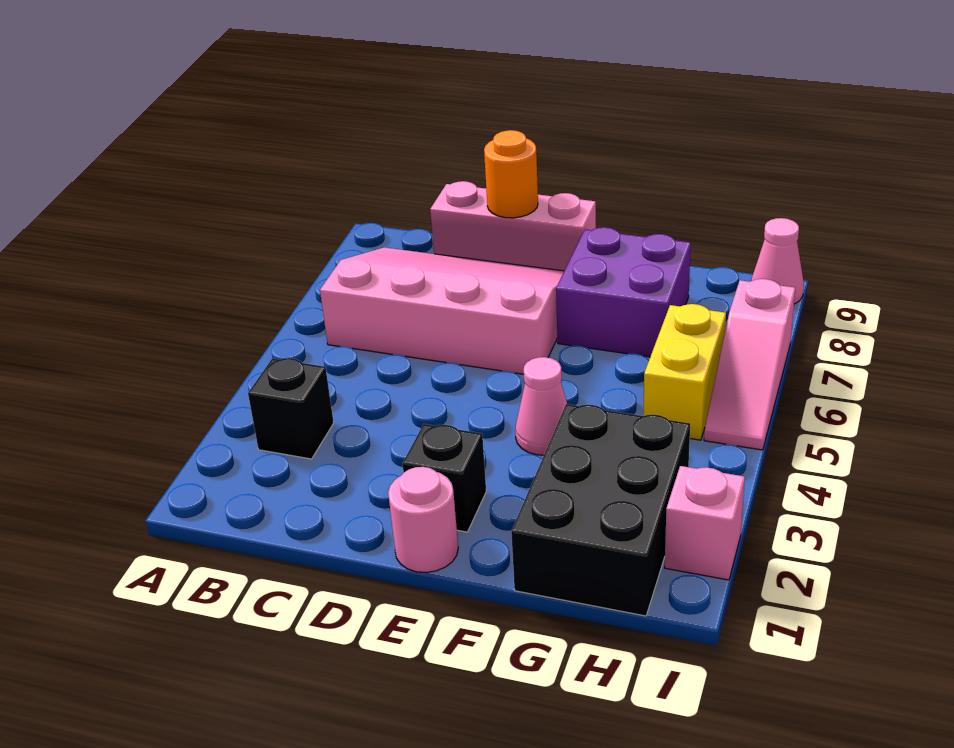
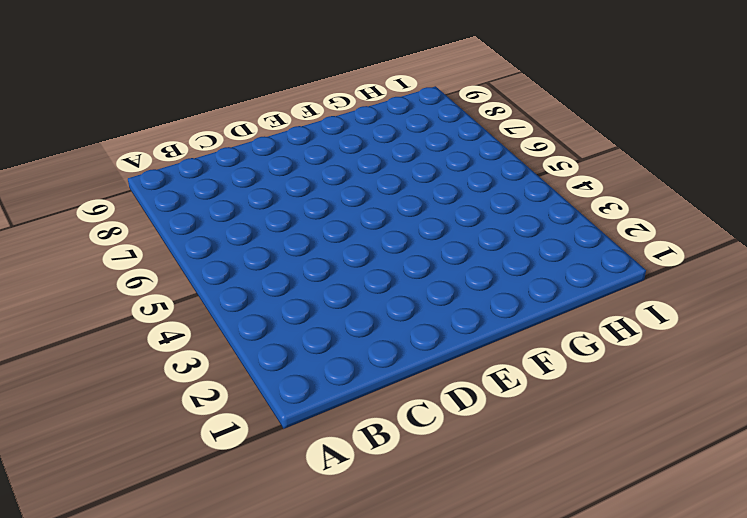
none -> black 1x1 brick [248,358,334,459]
none -> pink 3x4 slope [320,247,564,374]
none -> pink 1x3 brick [430,181,596,271]

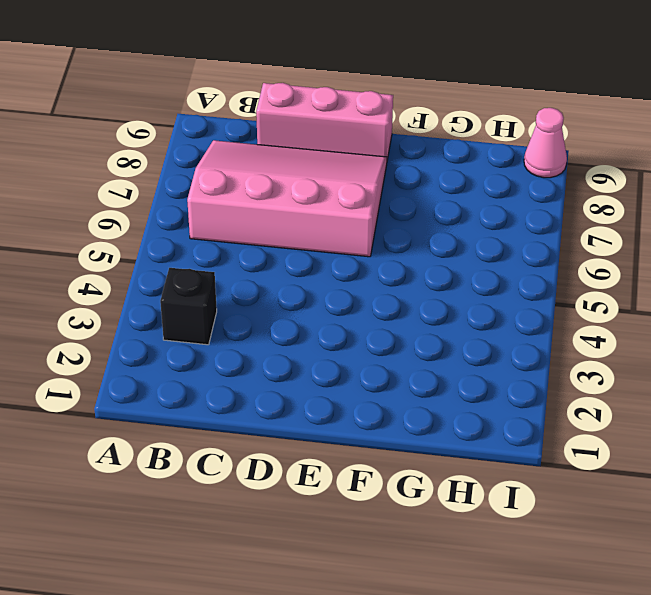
none -> pink 1x1 round brick [388,467,458,573]
none -> black 1x1 brick [402,424,486,532]
none -> pink 1x1 cone [515,357,567,455]

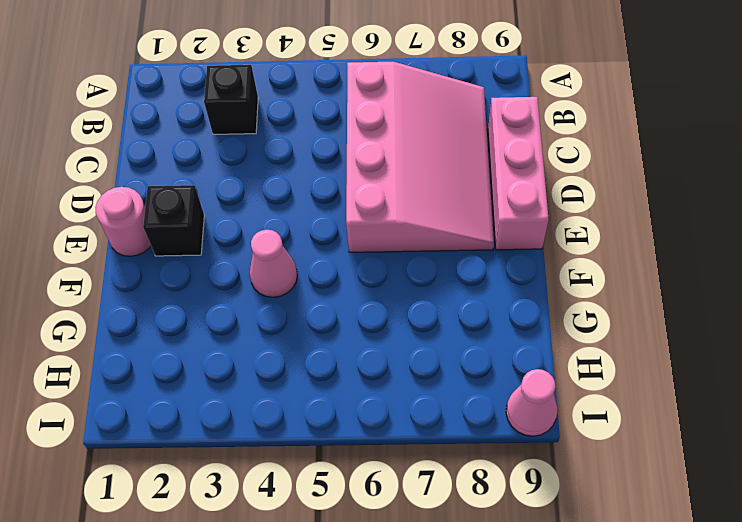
none -> purple 2x2 brick [556,227,691,357]
none -> black 2x3 brick [511,404,690,616]
none -> yellow 1x2 brick [643,304,726,440]

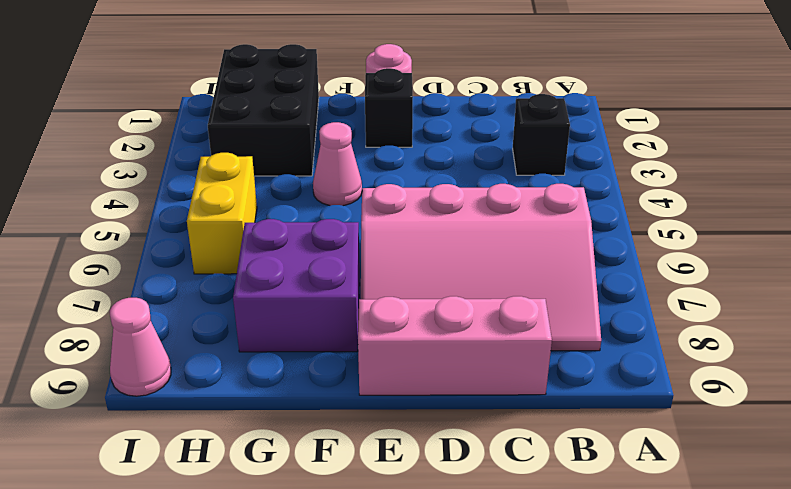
none -> pink 1x1 brick [665,466,745,580]
none -> pink 1x3 slope [704,279,795,450]
none -> orange 1x1 round brick [484,130,538,218]

